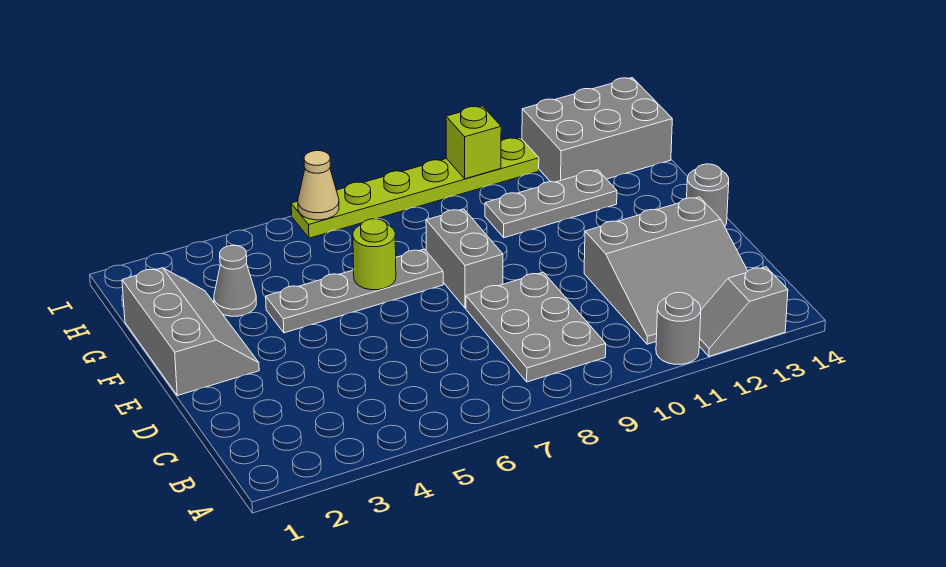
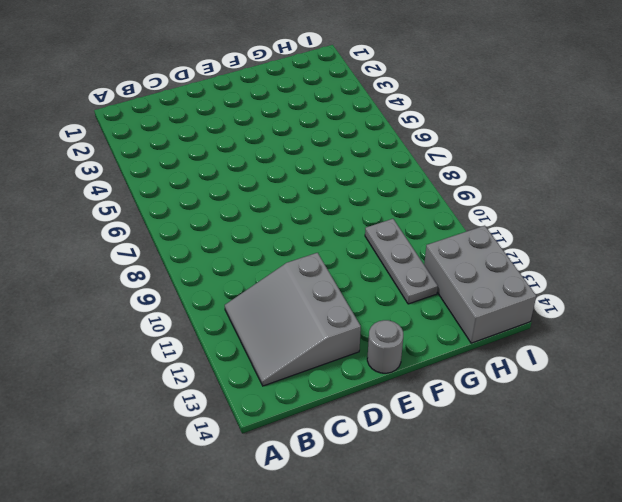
none -> grey 1x1 round brick [656,293,701,364]
none -> grey 1x2 slope [699,267,788,356]
none -> grey 2x3 plate [466,272,606,382]

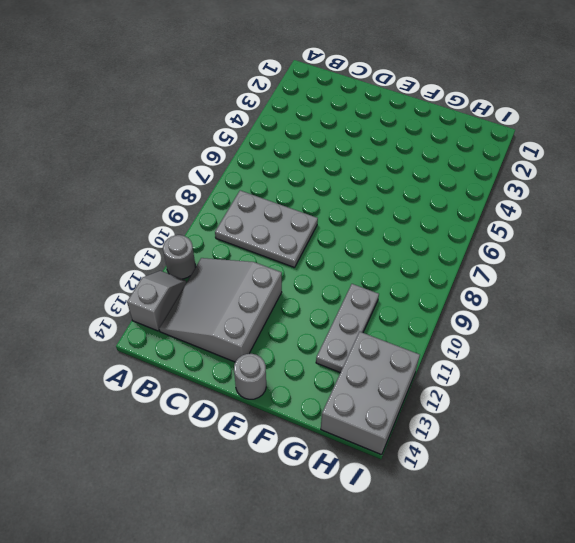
none -> grey 2x3 slope [122,268,259,396]
none -> grey 1x2 brick [426,209,503,308]
none -> grey 1x4 plate [266,249,443,333]

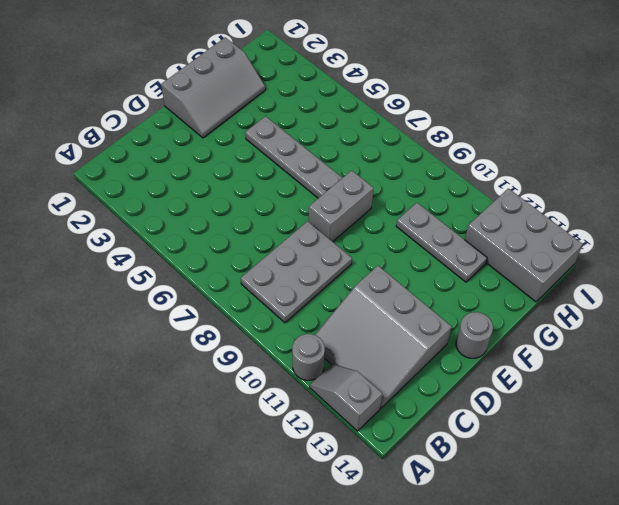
none -> grey 1x1 cone [214,245,256,316]
none -> lime 1x6 plate [291,138,539,238]
none -> lime 1x1 round brick [353,219,396,290]

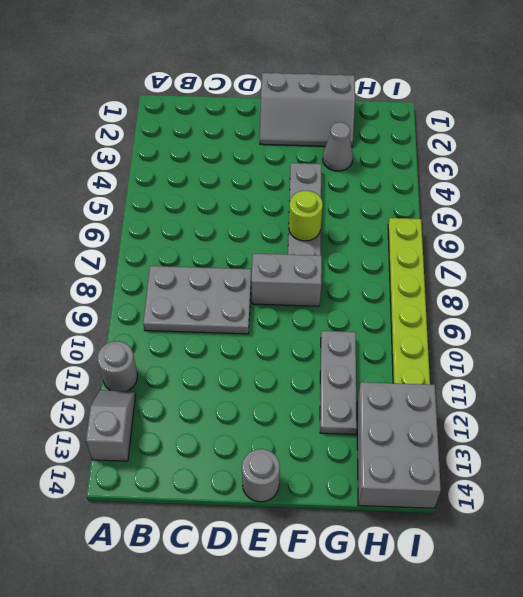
none -> grey 3x3 slope [584,197,747,344]
none -> tan 1x1 cone [298,151,339,220]
none -> lime 1x1 brick [446,106,501,179]

